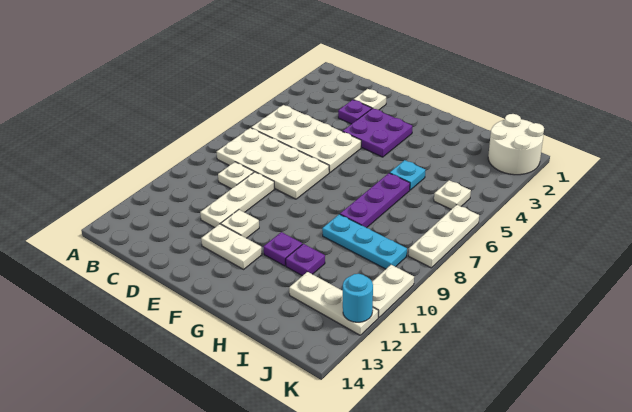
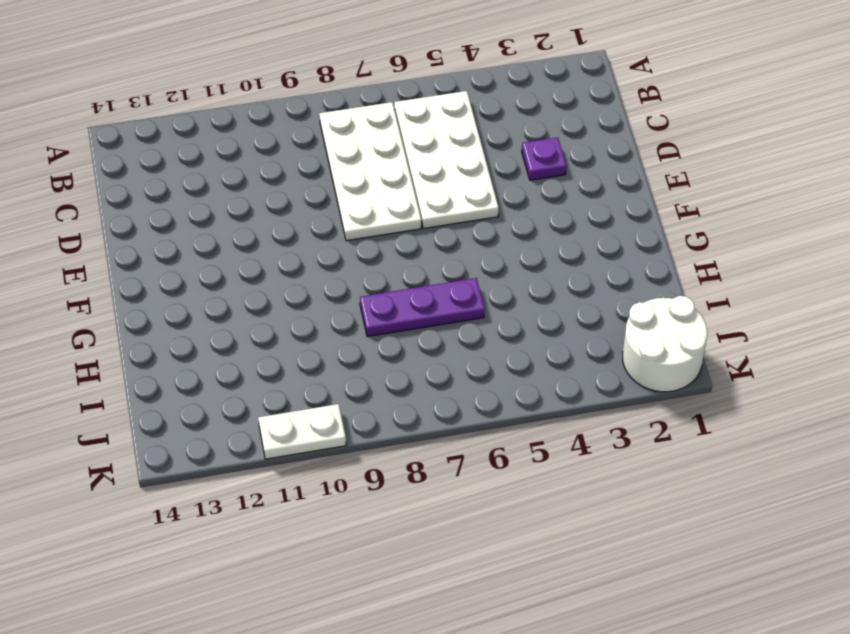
none -> white 1x1 plate [218,162,254,189]
none -> white 1x1 plate [354,89,386,110]
none -> white 1x3 plate [200,172,275,228]

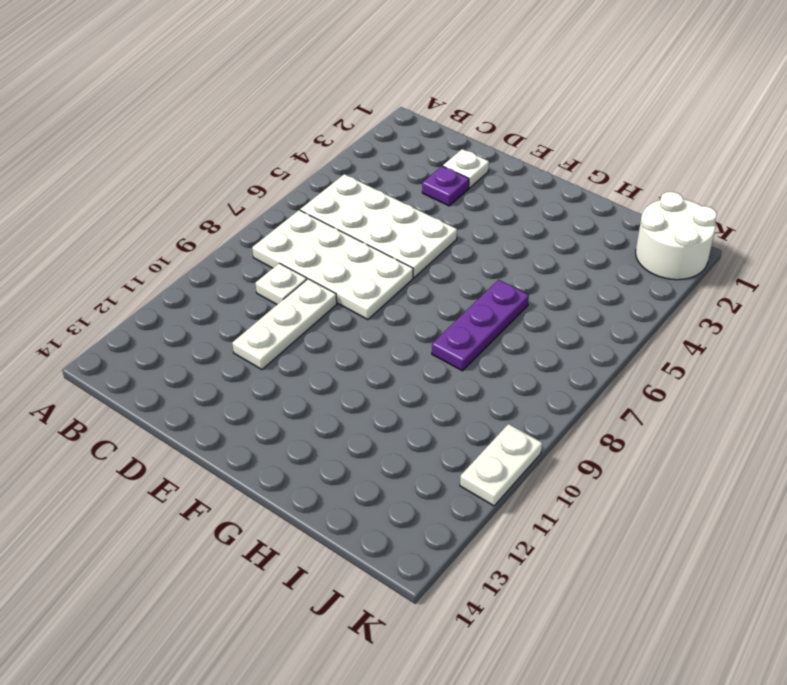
none -> purple 2x2 plate [343,108,412,157]
none -> white 1x1 plate [221,210,259,238]
none -> white 1x2 plate [201,224,262,269]

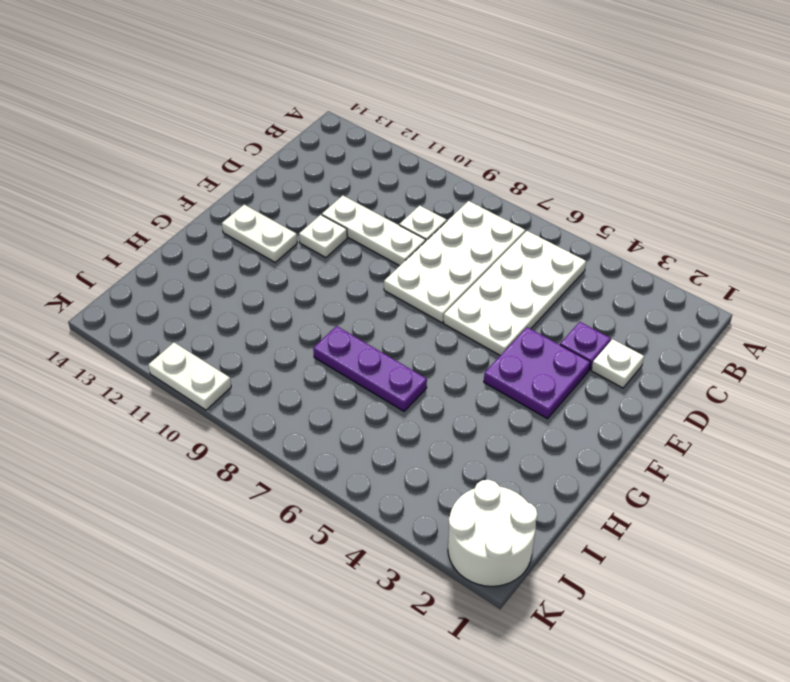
white 1x2 plate [222,205,297,262] -> white 1x2 plate turned to [201,224,262,269]
none -> purple 1x1 plate [263,232,302,266]
none -> cyan 1x1 plate [390,160,425,190]
none -> cyan 1x3 plate [322,214,407,269]

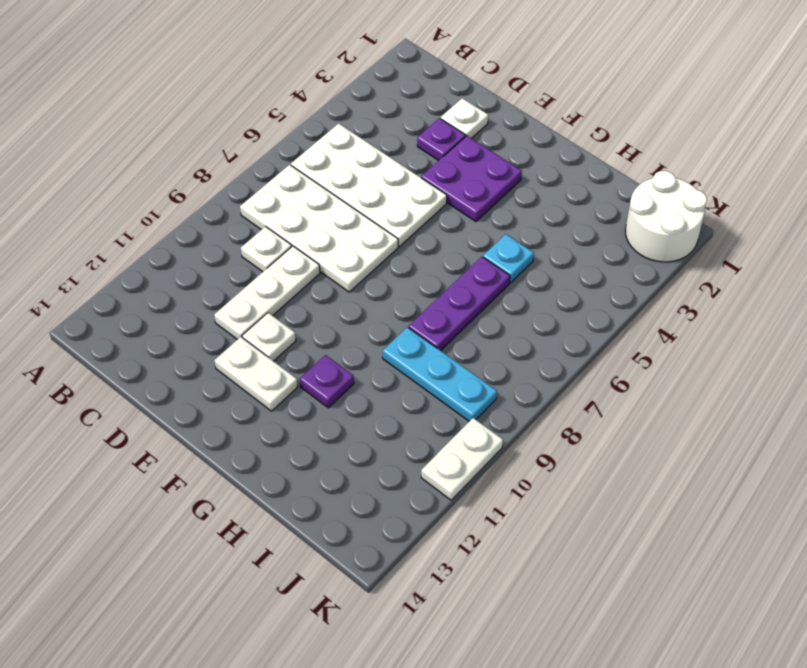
none -> purple 1x1 plate [286,244,325,276]
none -> white 1x3 plate [289,272,378,335]
none -> white 1x1 plate [434,180,471,209]

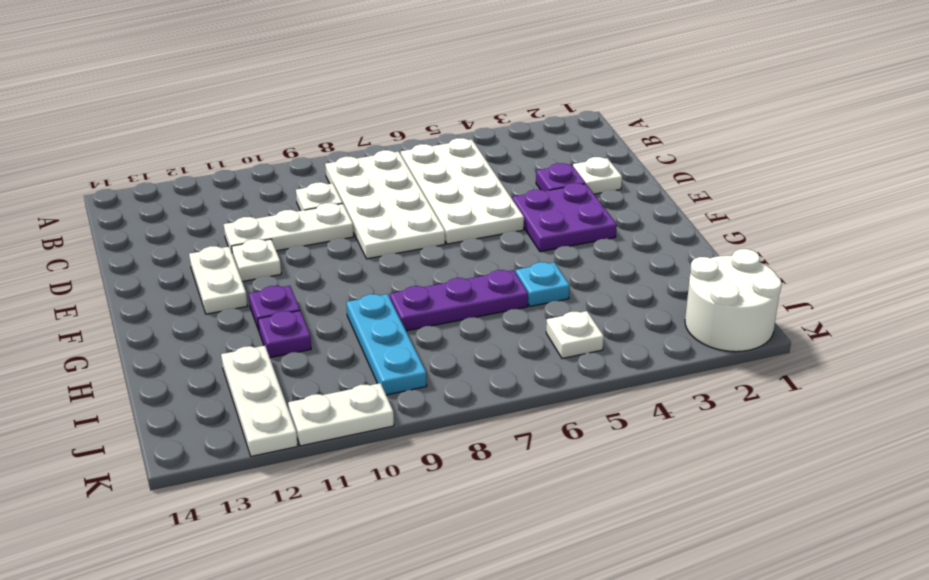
none -> white 1x3 plate [409,205,479,268]
none -> cyan 1x1 round brick [343,274,373,322]

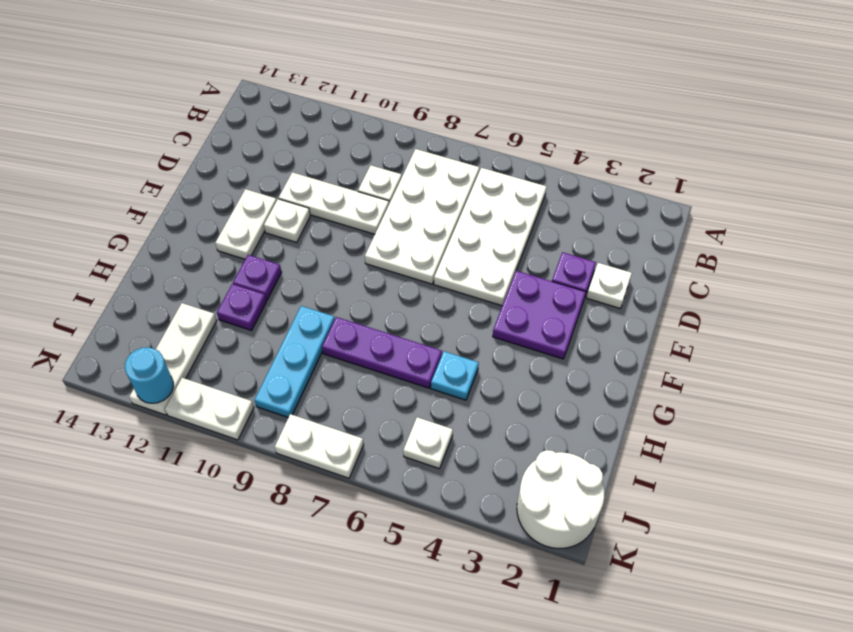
white 1x2 plate [275,414,364,478] -> white 1x3 plate [409,205,479,268]

